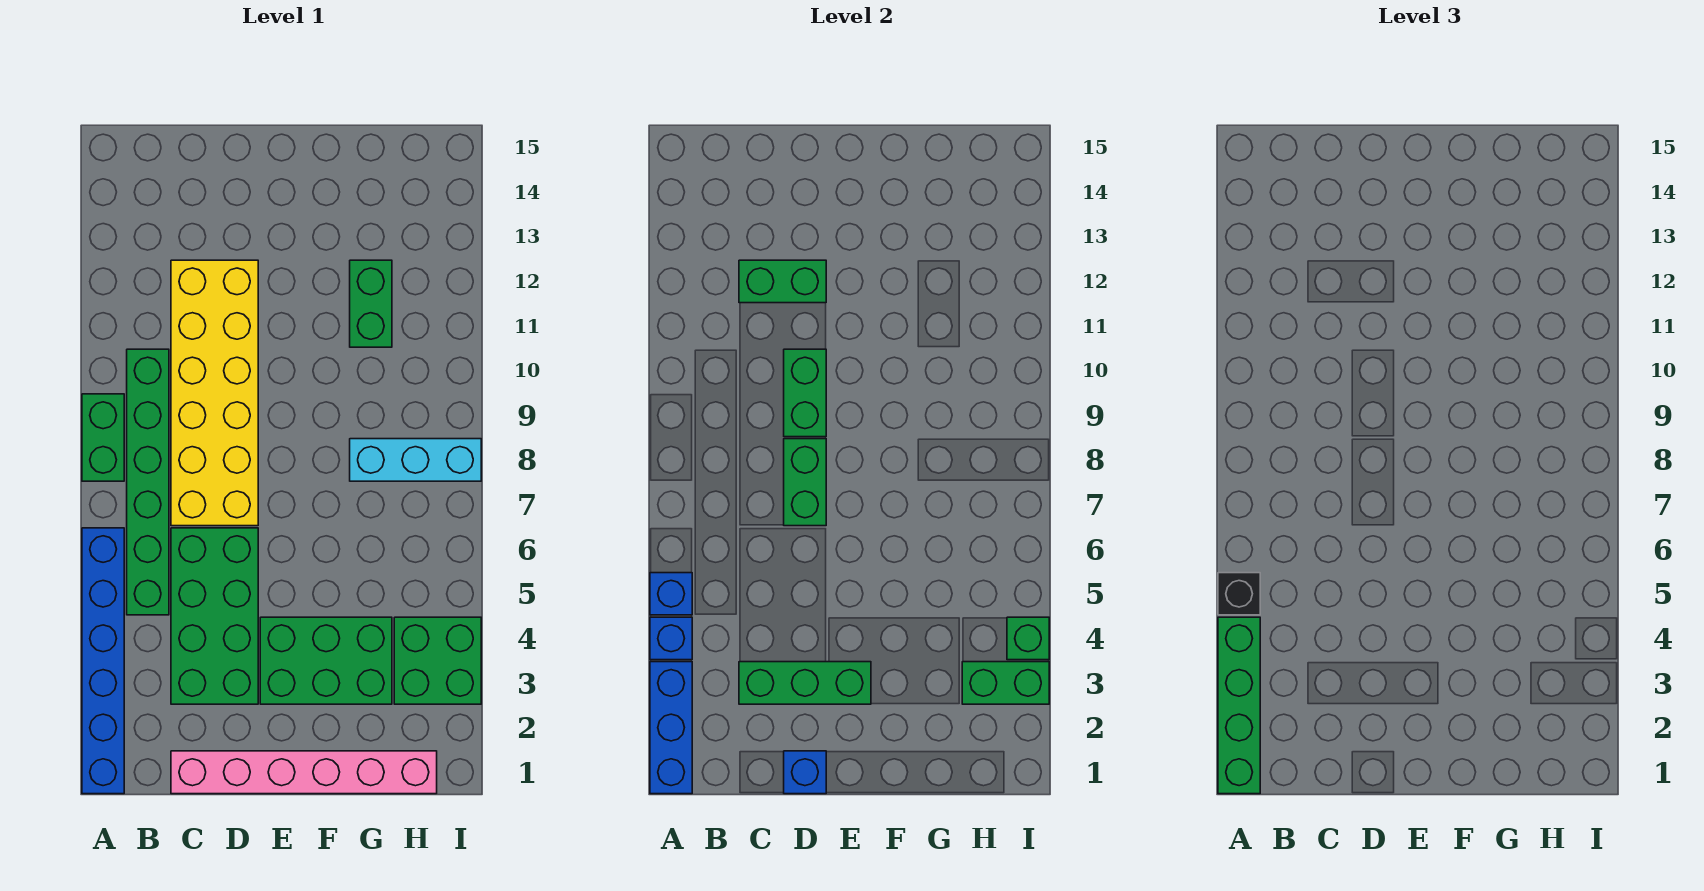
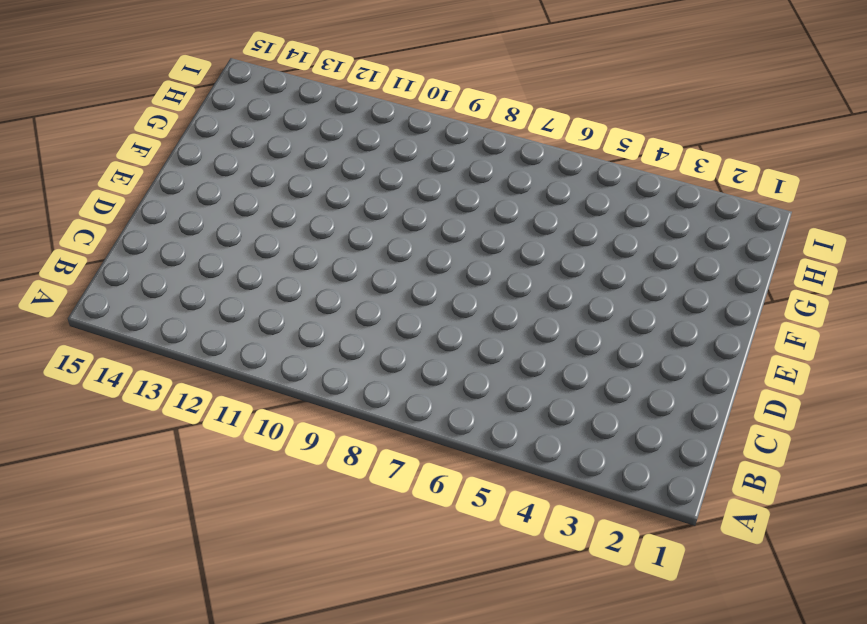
none -> blue 1x6 brick [82,528,124,794]
none -> green 1x2 brick [82,394,124,481]
none -> green 1x6 brick [127,349,169,615]

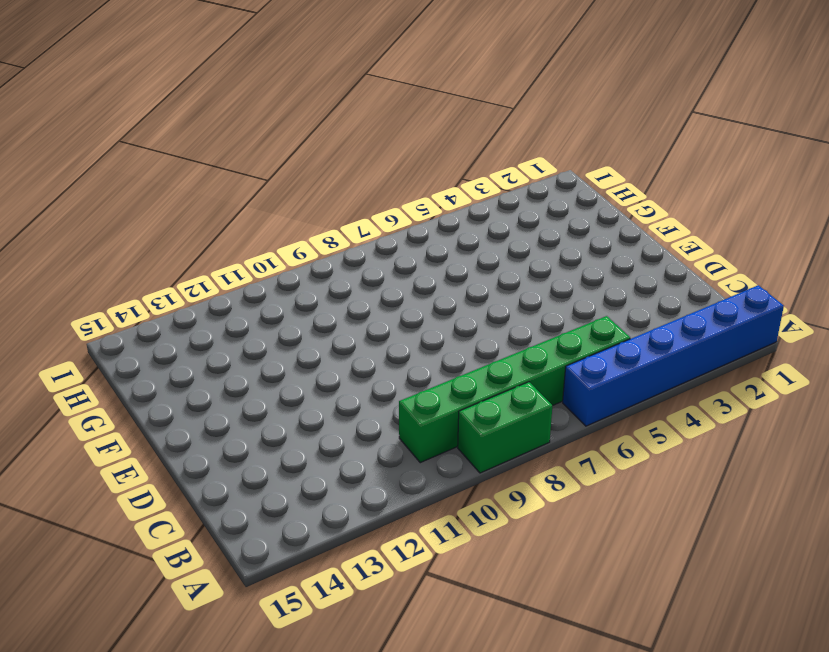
none -> pink 1x6 brick [171,751,437,794]
none -> green 2x4 brick [171,528,258,704]
none -> yellow 2x6 brick [171,260,258,526]

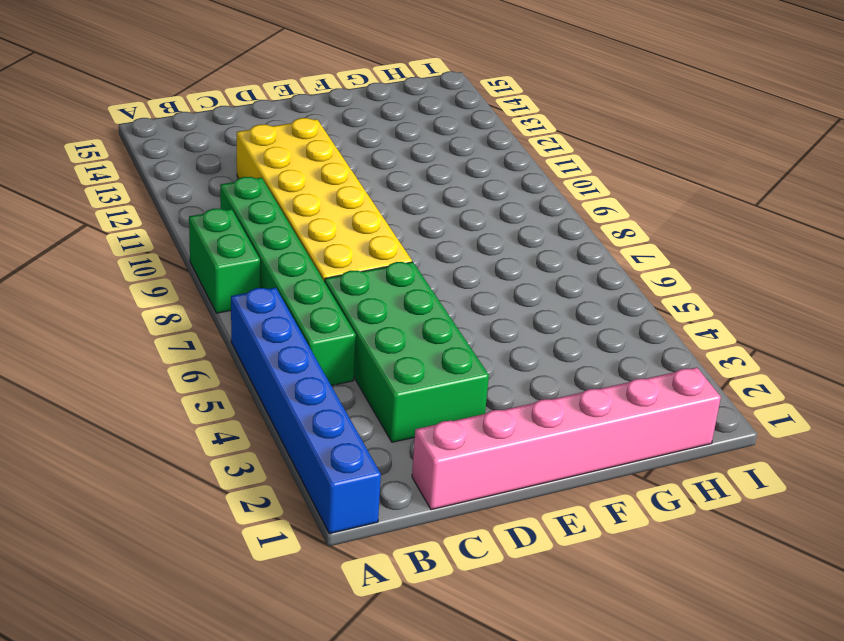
none -> green 2x3 brick [260,617,392,704]
none -> cyan 1x3 brick [350,439,481,481]
none -> green 1x2 brick [350,260,392,347]

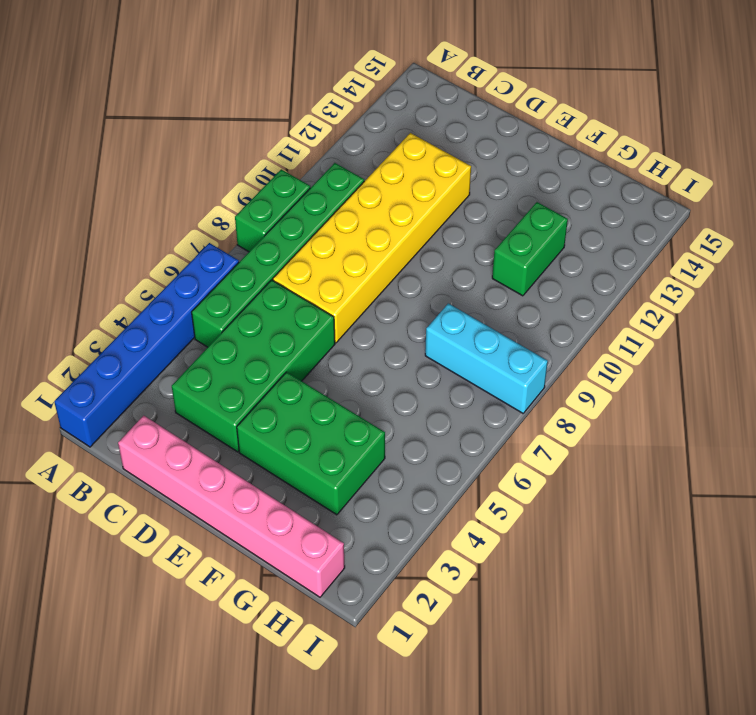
none -> green 2x2 brick [394,617,481,704]
none -> blue 1x3 brick [650,662,692,794]
none -> blue 1x1 brick [650,617,692,660]

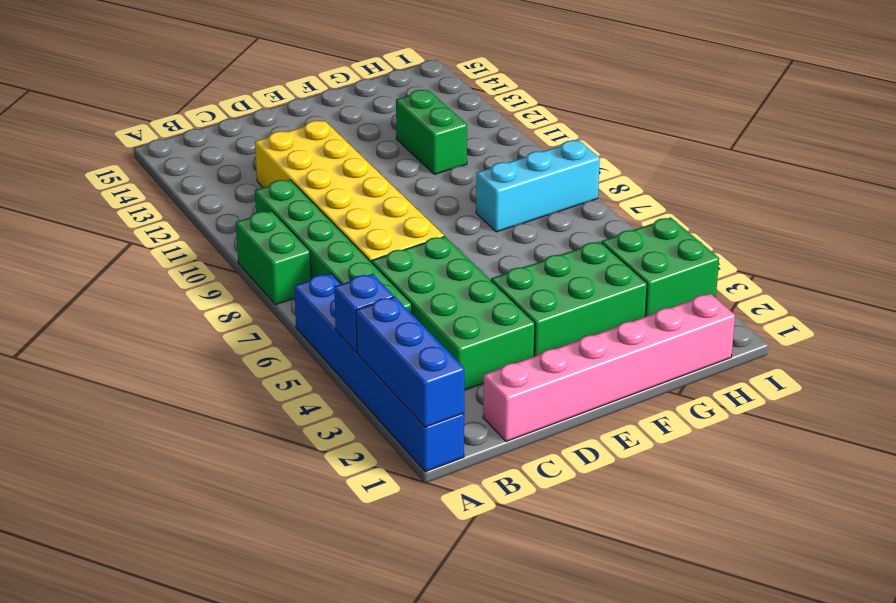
none -> blue 1x1 brick [650,573,692,615]
none -> green 1x3 brick [739,662,871,704]
none -> green 1x2 brick [739,260,826,303]

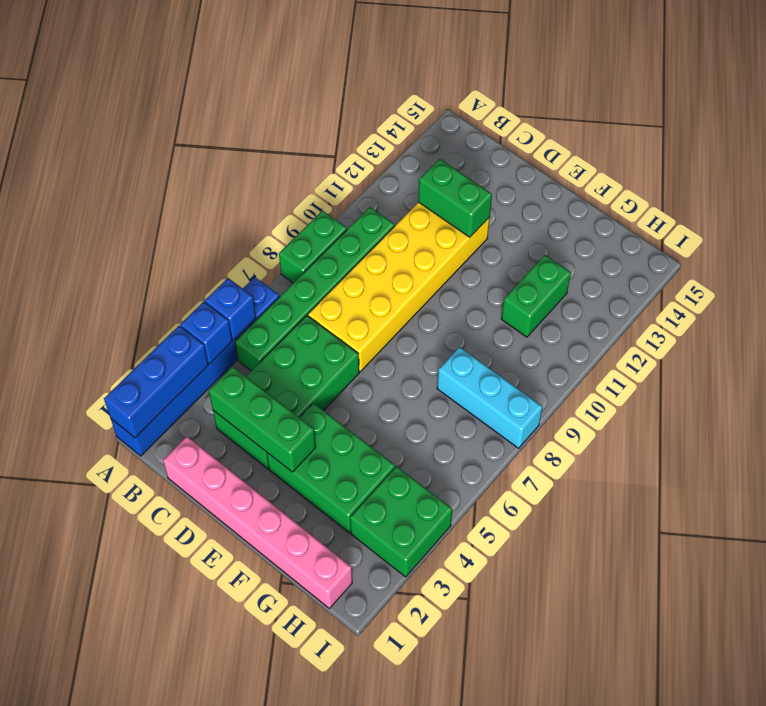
none -> blue 1x1 brick [784,751,826,794]
none -> green 1x2 brick [784,439,826,526]
none -> green 1x2 brick [784,349,826,437]

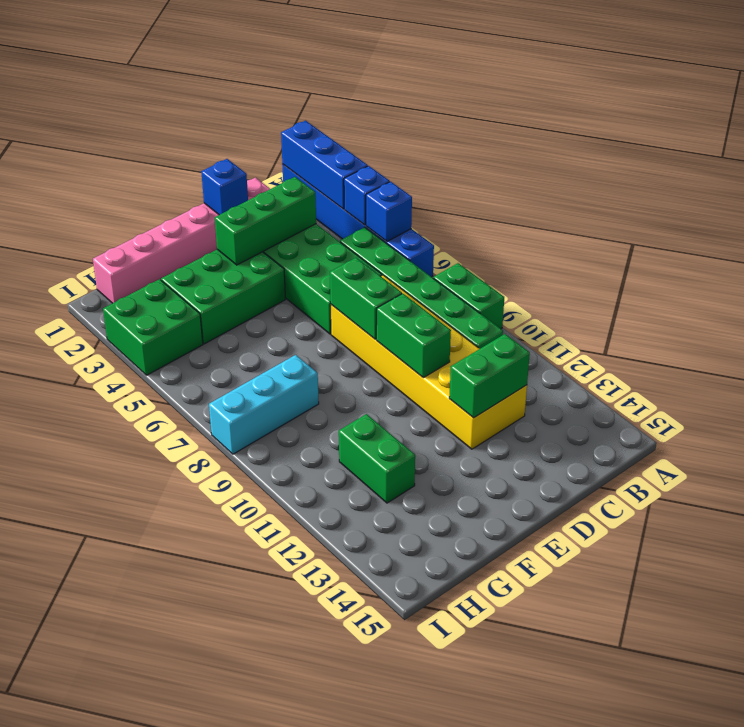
none -> green 1x2 brick [962,662,1049,704]
none -> green 1x1 brick [1007,617,1049,660]
none -> green 1x4 brick [1218,617,1260,794]

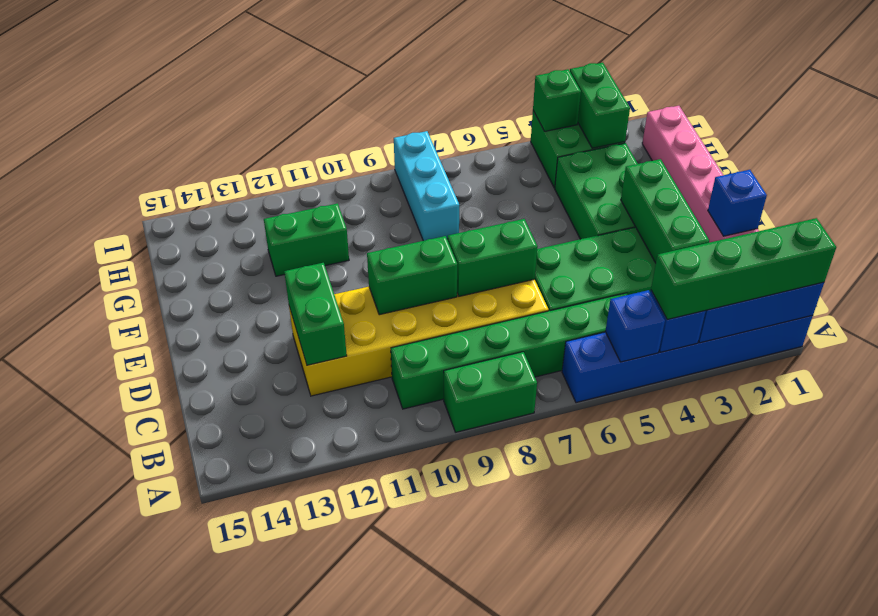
none -> black 1x1 brick [1218,573,1260,615]

